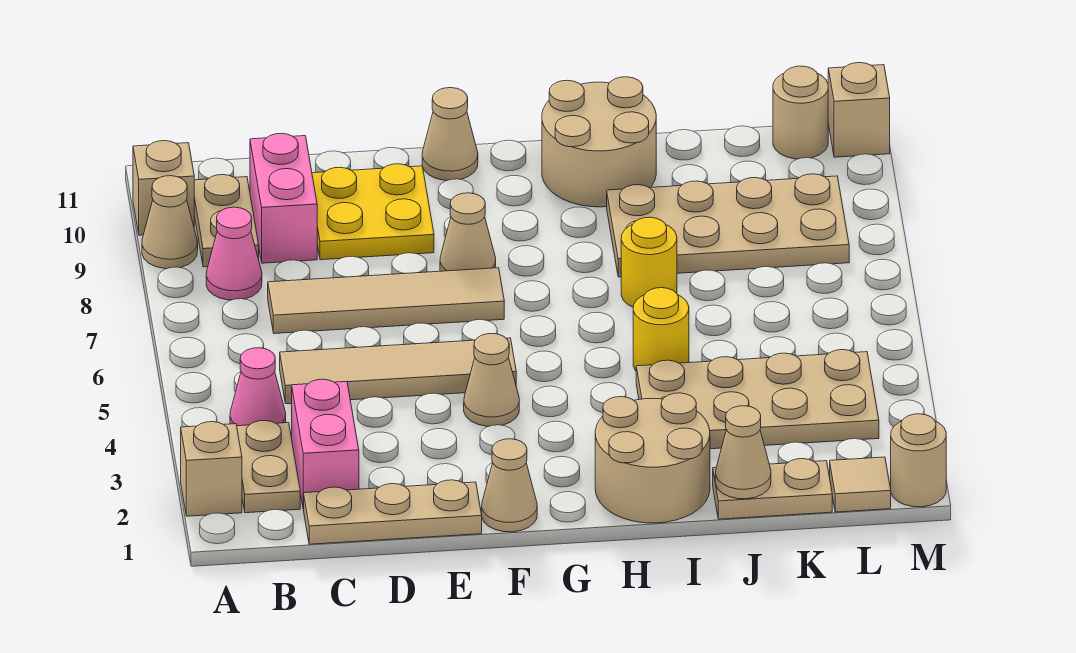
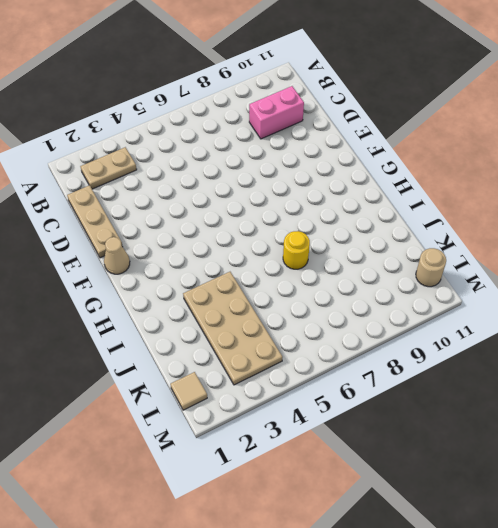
none -> tan 1x1 brick [181,422,242,516]
none -> tan 1x1 cone [142,176,198,269]
none -> tan 1x1 brick [133,141,194,235]

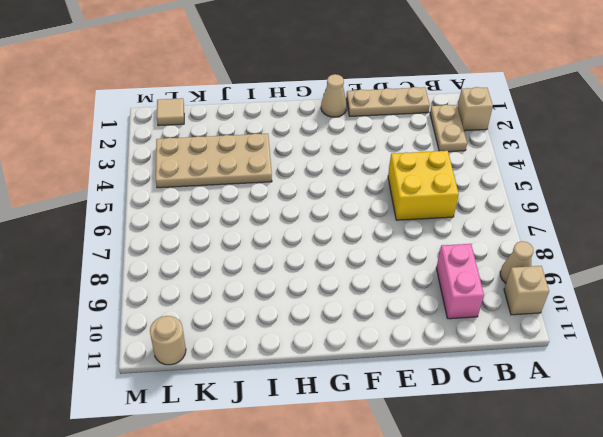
yellow 2x2 brick [388,151,459,220] -> tan 1x4 tile [280,338,516,404]
none -> pink 1x1 cone [230,348,286,426]
none -> pink 1x1 cone [206,207,262,300]
none -> tan 1x2 plate [194,175,259,267]

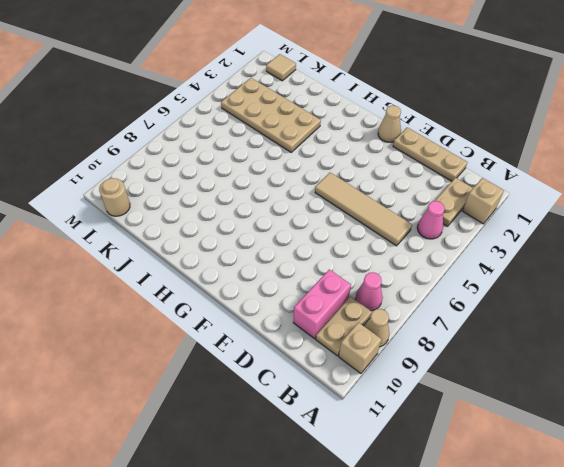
none -> pink 1x2 brick [292,379,359,509]
none -> tan 1x4 tile [268,268,504,334]
none -> yellow 2x2 plate [312,164,434,260]

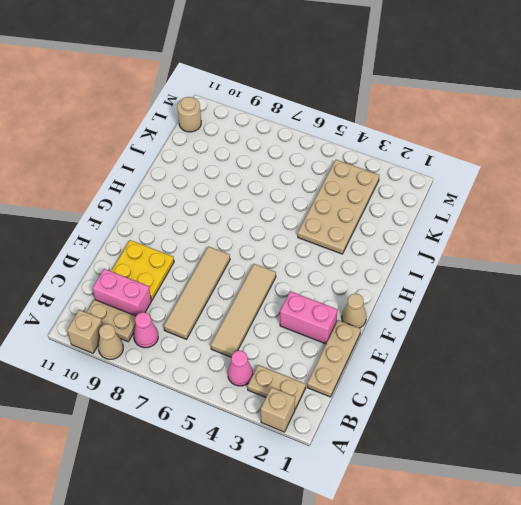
pink 1x2 brick [280,291,337,344] -> pink 1x2 brick moved to [292,379,359,509]
none -> tan 1x1 cone [464,334,519,426]
none -> tan 1x1 cone [440,193,496,271]
none -> tan 1x1 cone [422,88,478,180]

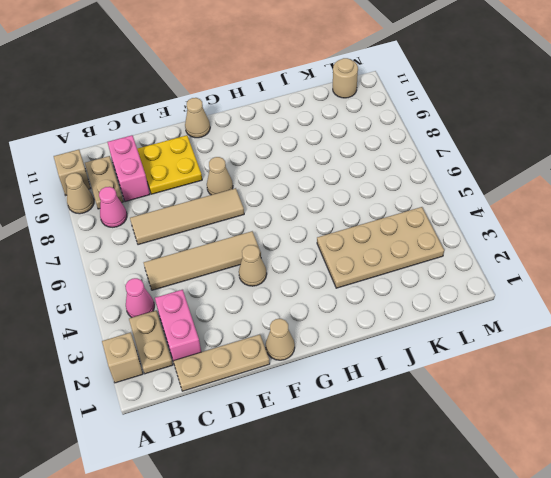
none -> tan 2x2 round brick [595,393,710,523]
none -> tan 2x2 round brick [542,77,656,207]
none -> yellow 1x1 round brick [633,288,689,371]

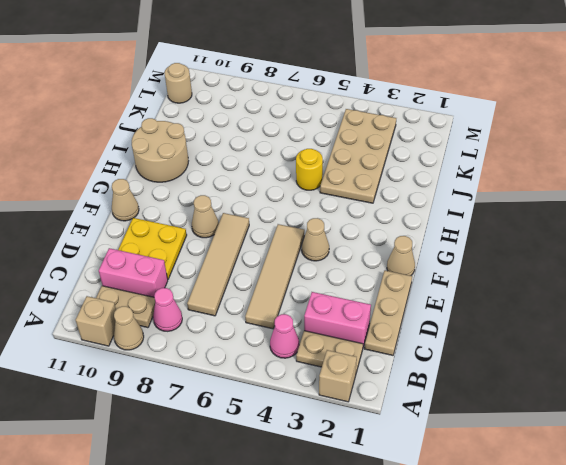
none -> tan 2x2 round brick [595,393,710,523]
none -> yellow 1x1 round brick [621,217,677,307]
none -> tan 2x4 plate [607,174,849,277]

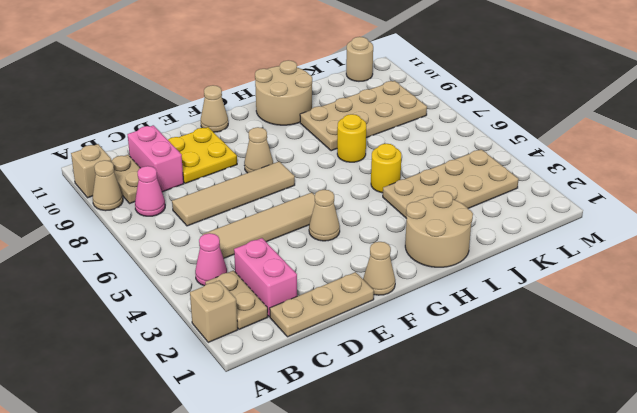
none -> tan 1x2 plate [713,459,832,519]
none -> tan 1x1 tile [830,457,891,512]
none -> tan 1x1 round brick [891,414,946,507]

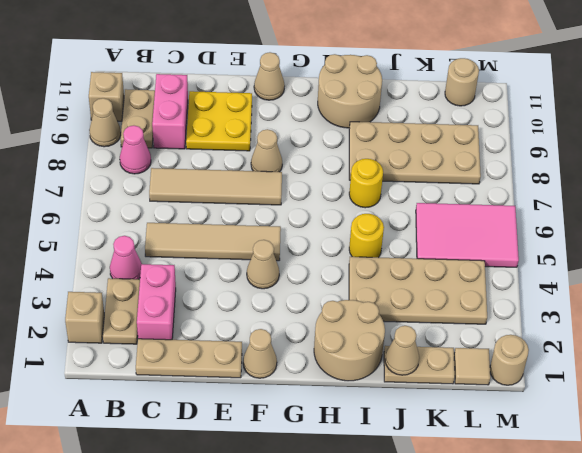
pink 2x3 tile [416,203,519,267] -> none
none -> tan 1x1 brick [828,63,890,157]

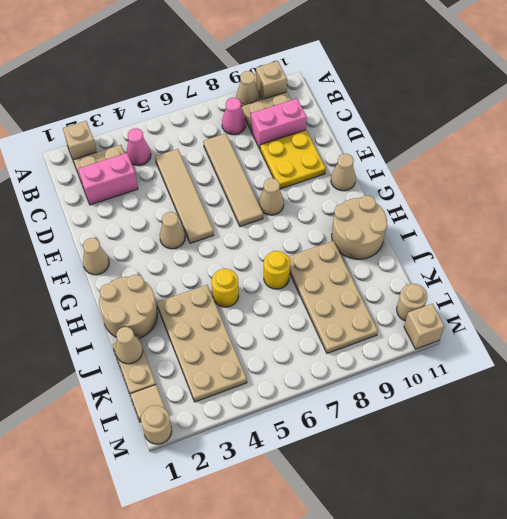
none -> tan 1x3 plate [304,480,482,544]

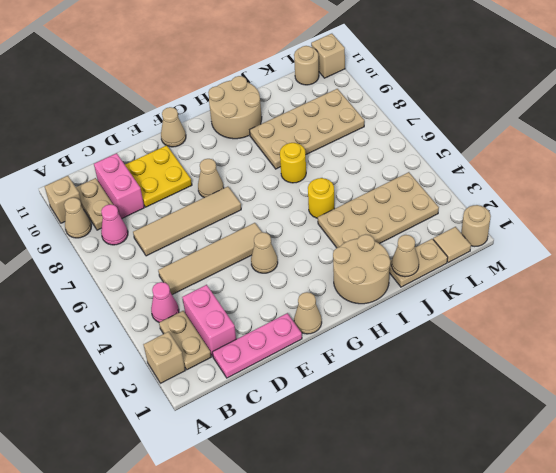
pink 1x3 plate [212,313,302,378] -> tan 1x3 plate [304,480,482,544]

